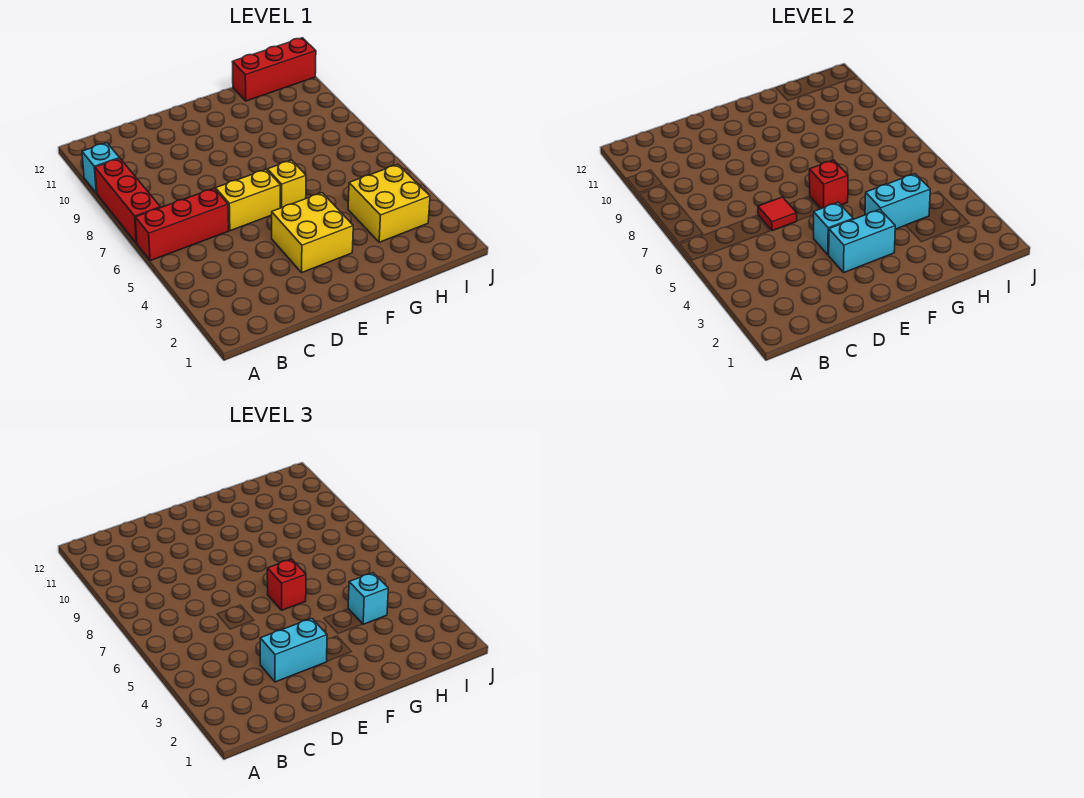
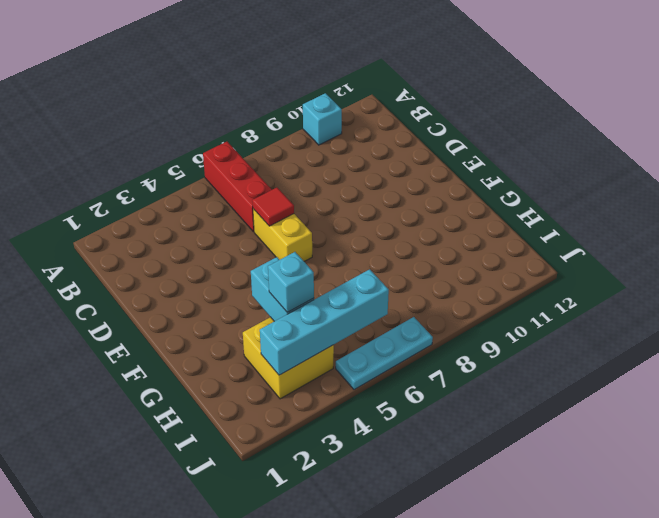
cyan 1x4 brick [260,269,389,375] -> none
cyan 1x3 plate [336,317,433,390] -> none
none -> red 1x3 brick [95,159,160,243]
none -> yellow 2x2 brick [272,193,353,272]
none -> yellow 1x1 brick [267,160,306,208]

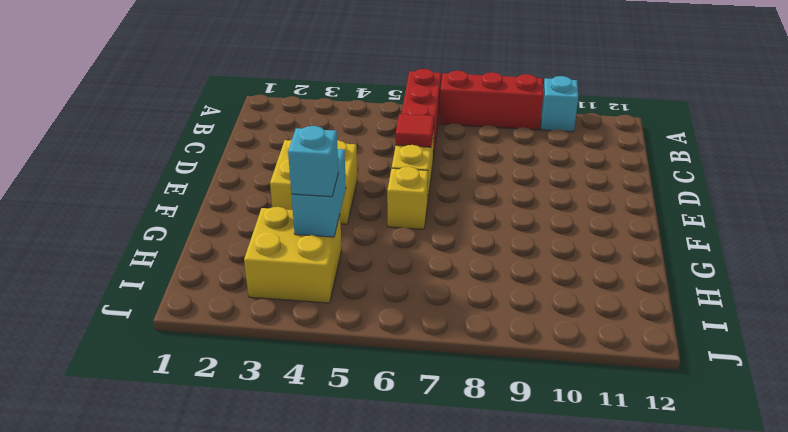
none -> red 1x3 brick [233,38,316,101]
none -> cyan 1x2 brick [829,210,895,272]
none -> cyan 1x1 brick [814,202,853,255]

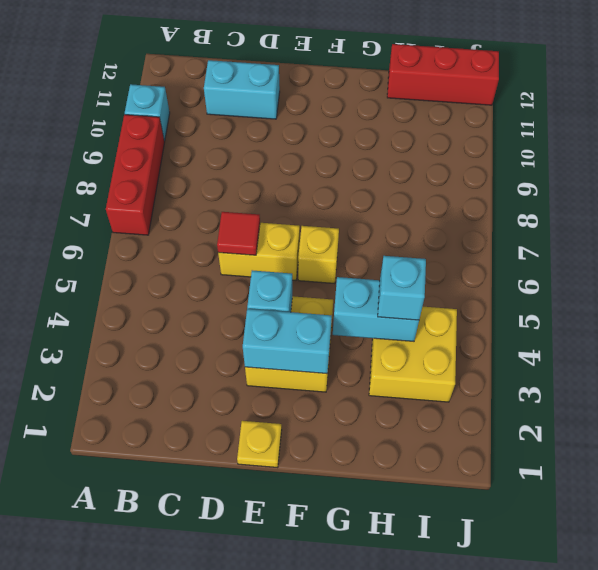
cyan 1x2 brick [204,60,280,119] -> cyan 1x2 brick moved to [260,618,327,682]
yellow 1x1 plate [237,421,282,468] -> none
none -> red 1x3 brick [135,188,229,261]
none -> red 1x1 brick [809,160,848,209]
none -> red 1x1 brick [267,559,306,610]

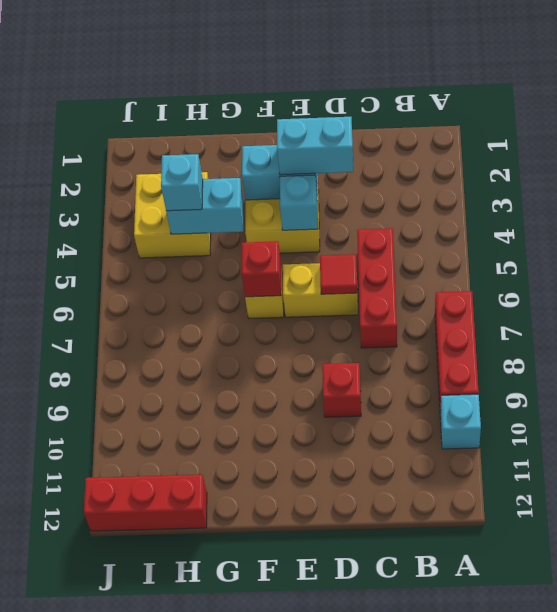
red 1x3 brick [357,228,397,348] -> red 1x3 brick turned to [135,188,229,261]
red 1x1 brick [322,363,361,417] -> red 1x1 brick moved to [267,559,306,610]

